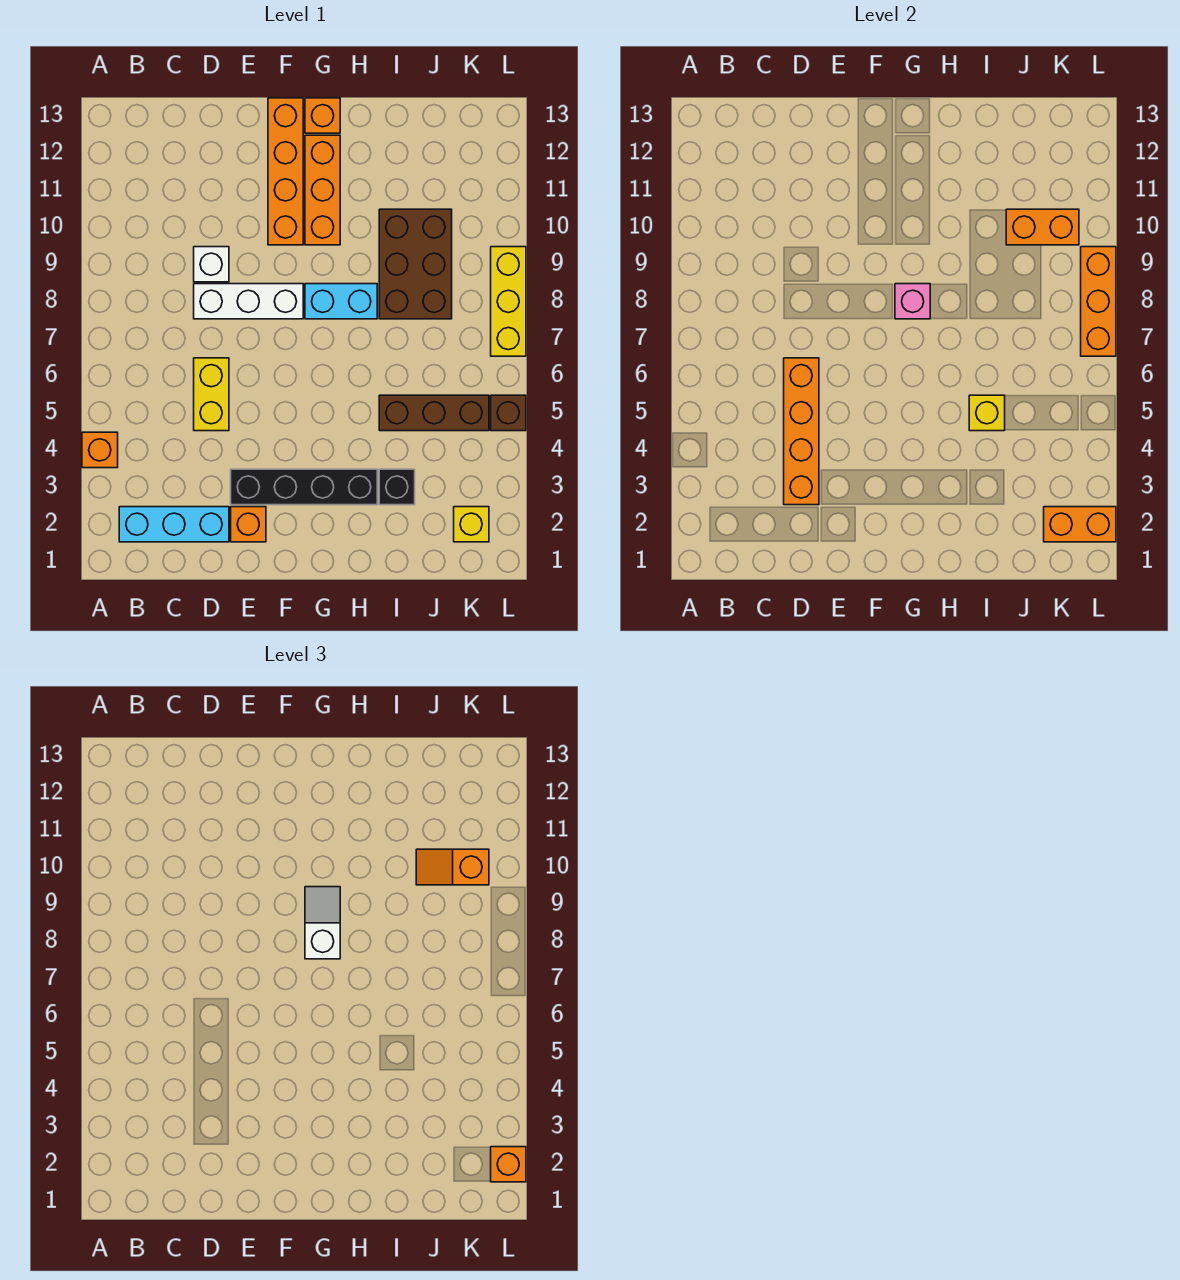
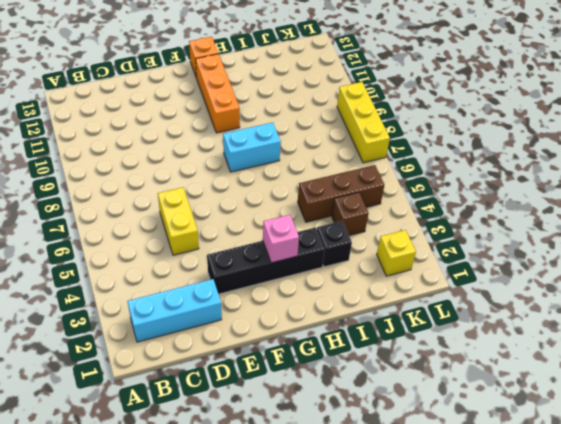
pink 1x1 brick [263,215,299,263] -> pink 1x1 brick moved to [895,284,930,319]
brown 1x1 brick [332,192,369,236] -> brown 1x1 brick moved to [491,395,526,431]
none -> orange 1x1 brick [82,432,118,468]
none -> white 1x3 brick [194,284,303,319]
none -> white 1x1 brick [194,247,229,282]

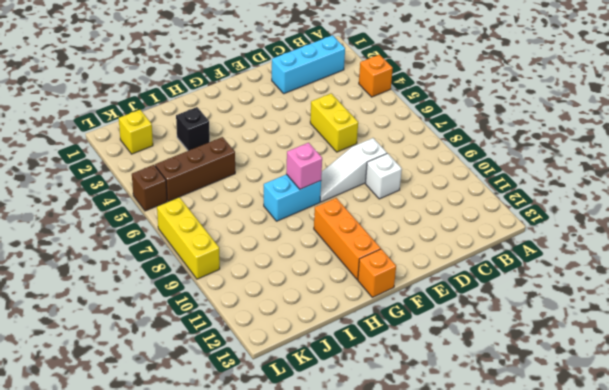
white 1x3 slope [320,138,387,202] -> white 1x3 brick [194,284,303,319]
none -> orange 1x1 brick [231,507,266,542]
none -> black 1x4 brick [231,469,377,505]
none -> orange 1x4 brick [268,98,303,245]

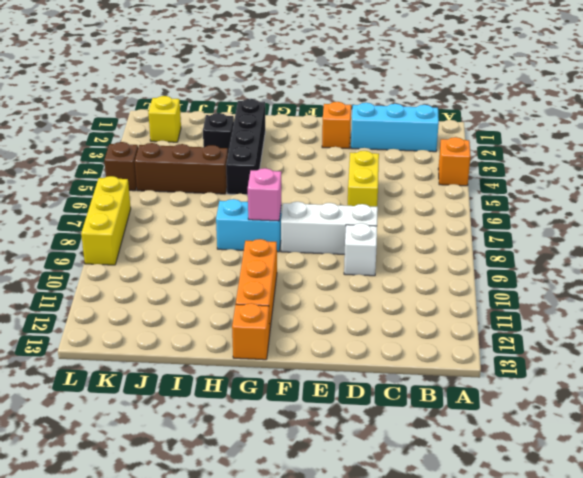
black 1x4 brick [226,99,265,195] -> black 1x4 brick turned to [231,469,377,505]
none -> orange 1x4 brick [268,98,303,245]
none -> brown 2x3 brick [379,209,452,319]
none -> orange 1x4 brick [784,358,819,505]

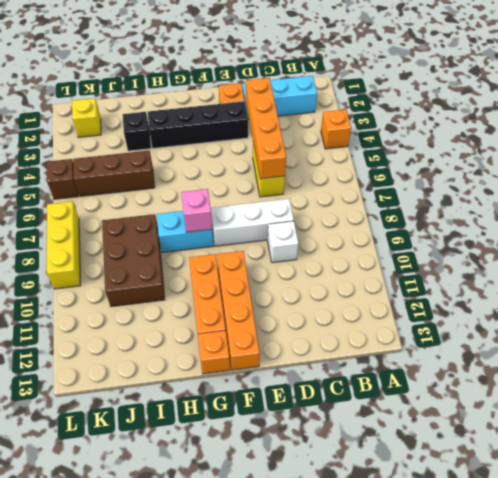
none -> yellow 1x1 brick [969,395,1005,431]
none -> orange 1x2 brick [1006,209,1079,245]
none -> orange 1x2 brick [1044,507,1116,542]

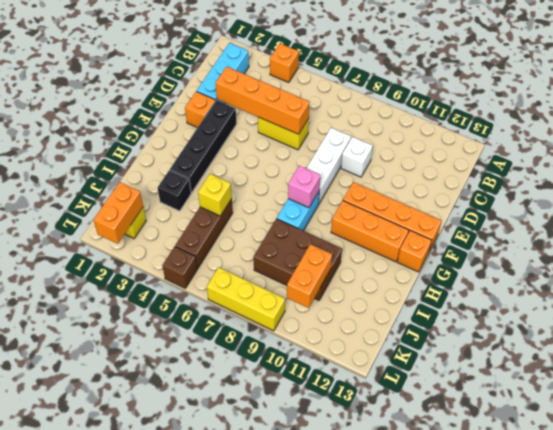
none -> orange 1x3 brick [1081,247,1116,356]
none -> white 1x2 slope [305,887,340,959]
none -> orange 1x2 slope [416,849,489,885]

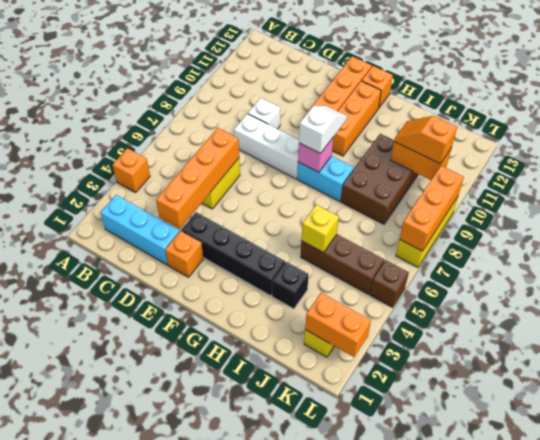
none -> orange 1x1 brick [491,1147,526,1182]

